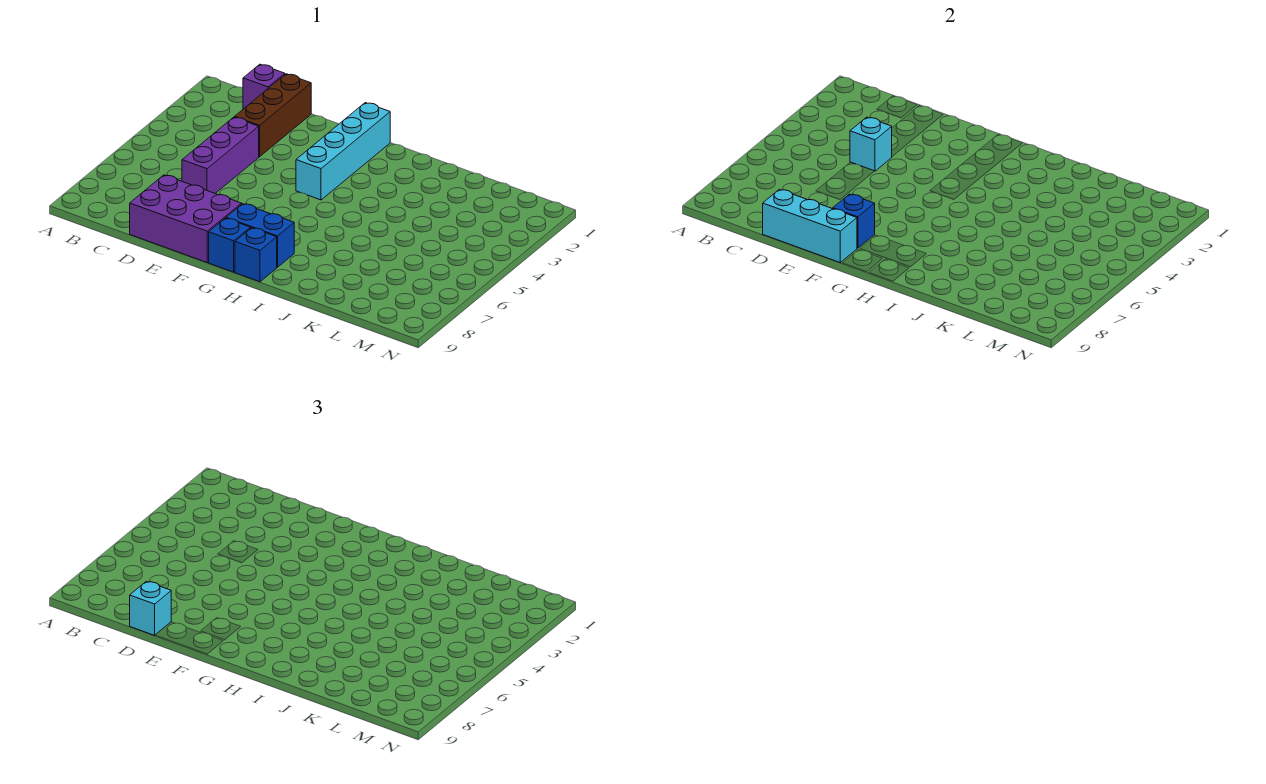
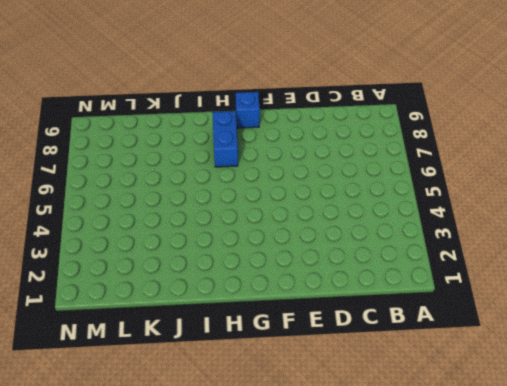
blue 1x2 brick [212,111,238,167] -> blue 1x2 brick turned to [226,204,294,267]
none -> purple 1x1 brick [243,64,285,109]
none -> brown 1x3 brick [235,74,311,157]
none -> purple 1x3 brick [182,117,259,193]

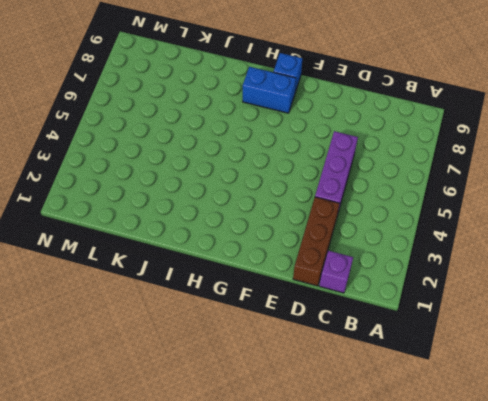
none -> purple 2x3 brick [130,175,242,262]
none -> cyan 1x4 brick [296,103,390,200]
none -> blue 1x1 brick [235,228,277,282]

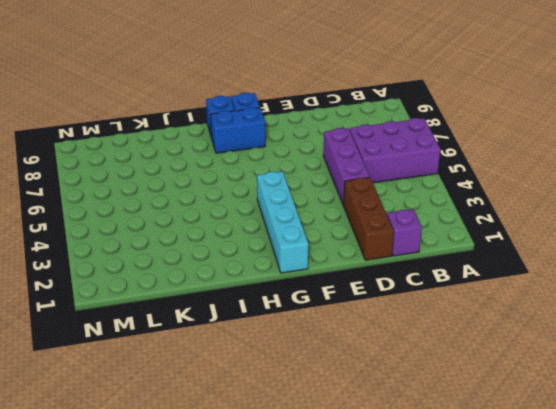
purple 2x3 brick [350,118,440,183] -> purple 2x3 brick moved to [130,175,242,262]
none -> cyan 1x1 brick [850,117,892,171]
none -> cyan 1x3 brick [763,189,857,262]
none -> blue 1x1 brick [833,194,875,248]

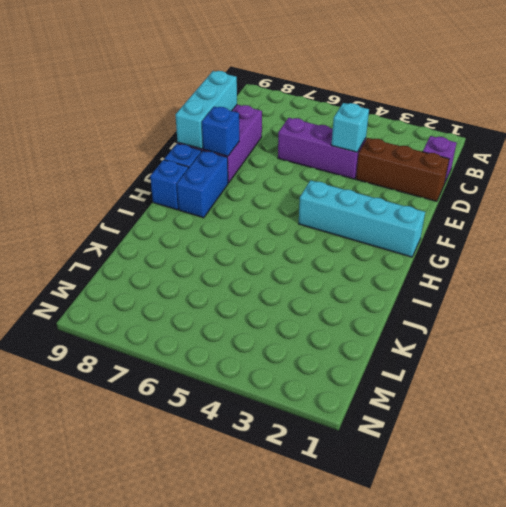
none -> cyan 1x1 brick [130,581,171,635]

